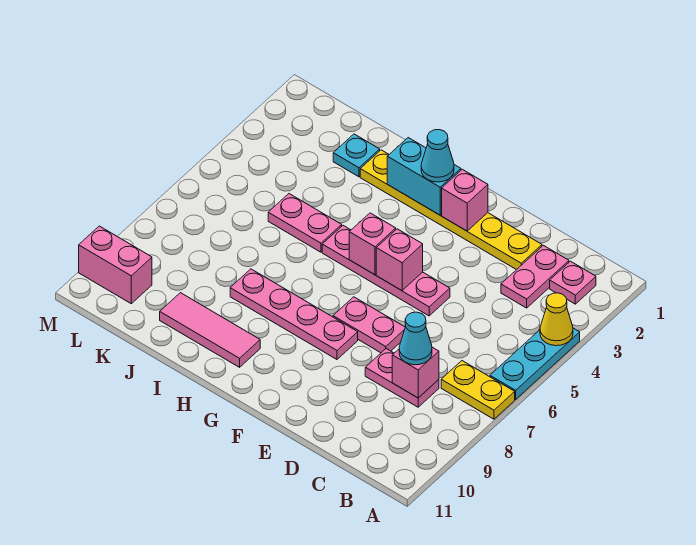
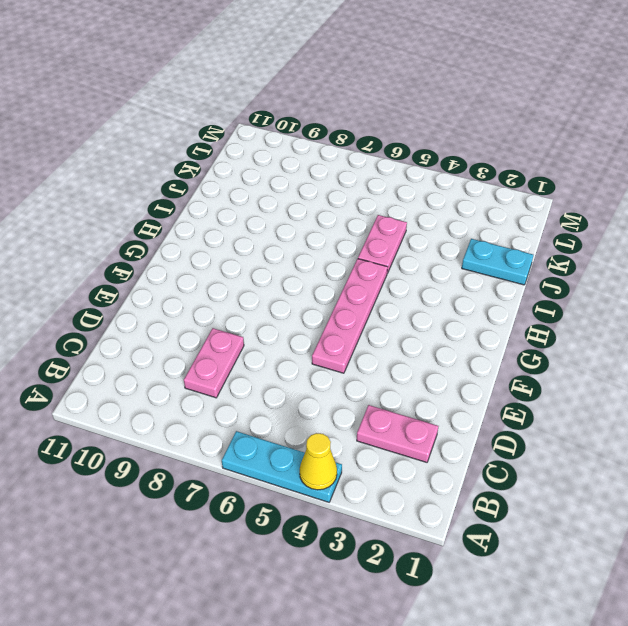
cyan 1x2 plate [462,239,533,285] -> cyan 1x1 plate [333,134,380,177]
none -> yellow 1x2 plate [441,361,515,419]
none -> pink 1x1 plate [550,261,596,304]
none -> yellow 1x6 plate [360,150,542,270]

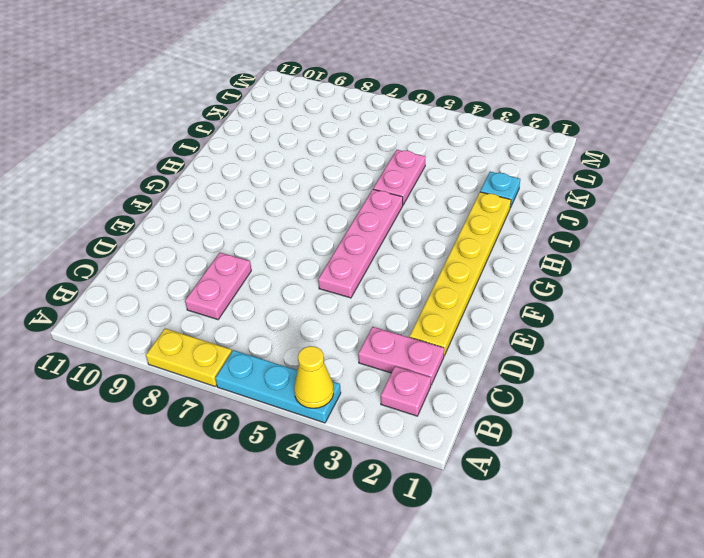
yellow 1x2 plate [146,329,232,386] -> yellow 1x2 plate turned to [441,361,515,419]
none -> pink 1x2 plate [333,297,405,353]
none -> pink 1x4 plate [230,269,358,359]
none -> pink 1x3 tile [160,293,260,367]

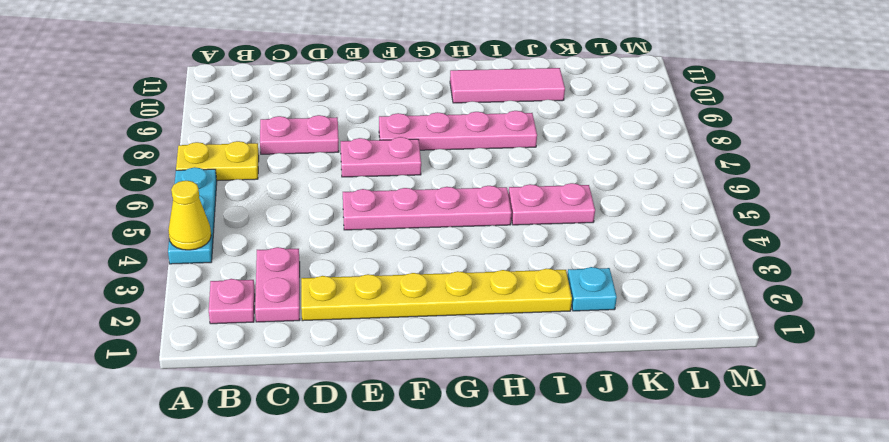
none -> pink 1x2 brick [79,226,152,304]
none -> pink 1x1 brick [392,347,439,398]
none -> pink 1x1 brick [442,169,488,231]

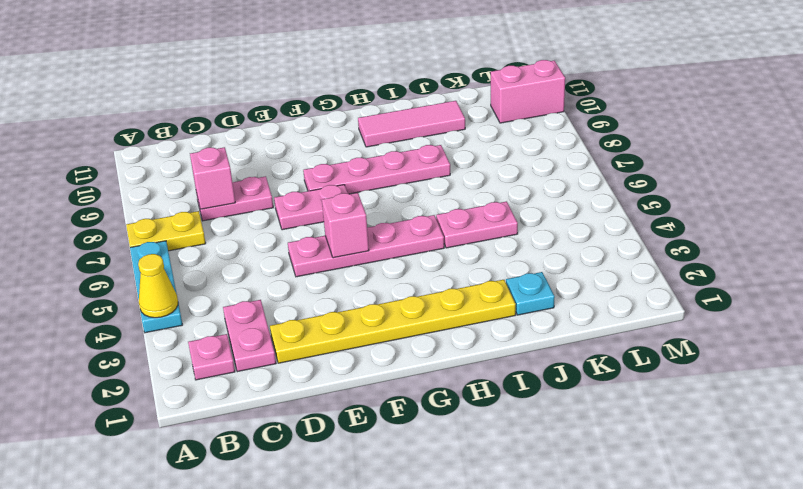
none -> pink 1x1 brick [442,169,488,231]
none -> cyan 1x2 brick [387,138,461,215]
none -> pink 1x1 brick [349,213,396,275]

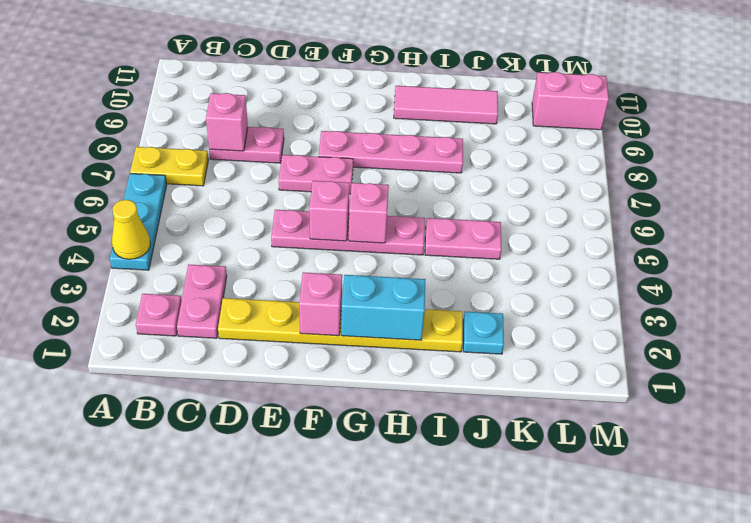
none -> cyan 1x1 cone [399,312,432,365]
none -> cyan 1x1 cone [421,130,454,182]

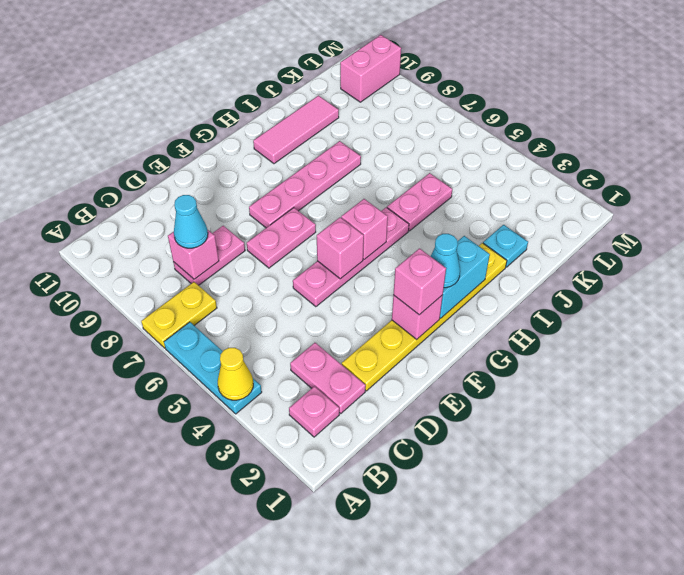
pink 1x1 brick [393,248,446,315] -> none

